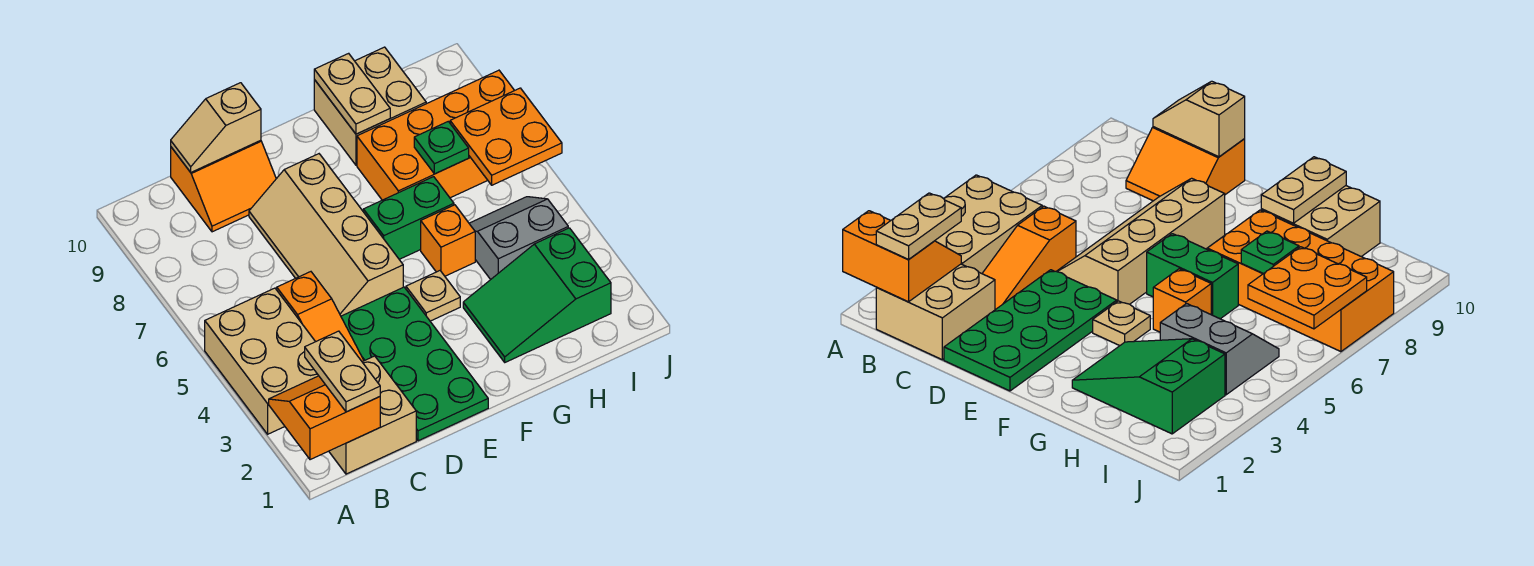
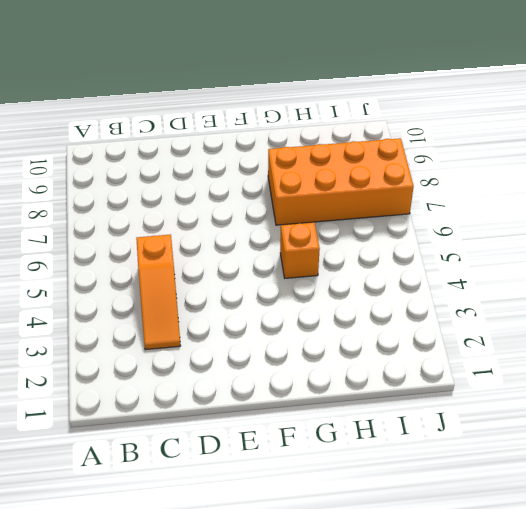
none -> tan 2x3 brick [205,288,319,434]
none -> tan 2x2 brick [329,356,416,474]
none -> orange 2x2 slope [171,140,276,232]

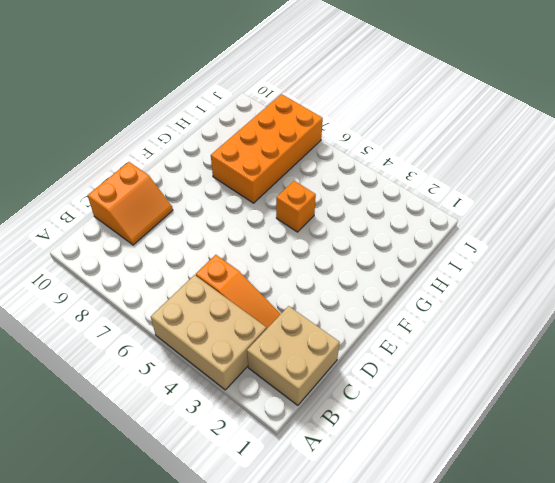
none -> green 2x4 plate [341,287,488,441]
none -> tan 2x4 slope [249,154,403,316]
none -> tan 1x1 plate [406,271,460,321]

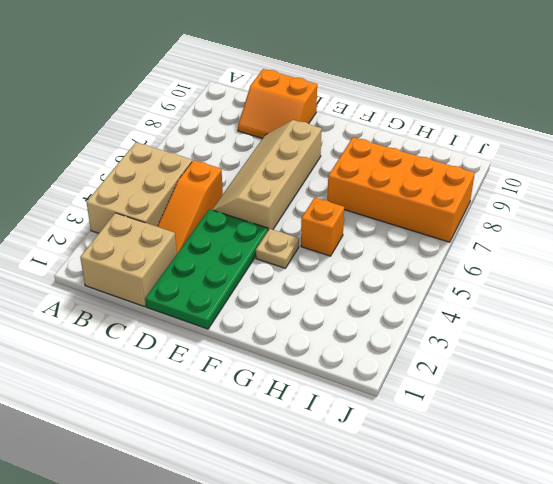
none -> green 1x2 brick [363,177,454,259]
none -> green 2x3 slope [463,228,611,362]
none -> tan 2x2 brick [314,47,426,165]

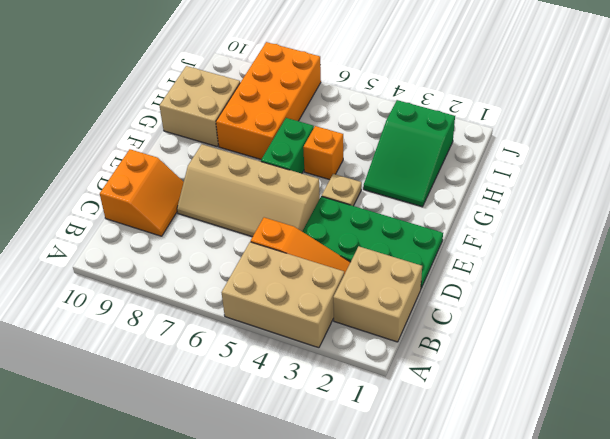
none -> grey 2x2 slope [469,197,568,280]
none -> orange 2x2 slope [269,376,380,460]
none -> tan 1x2 slope [171,83,261,172]

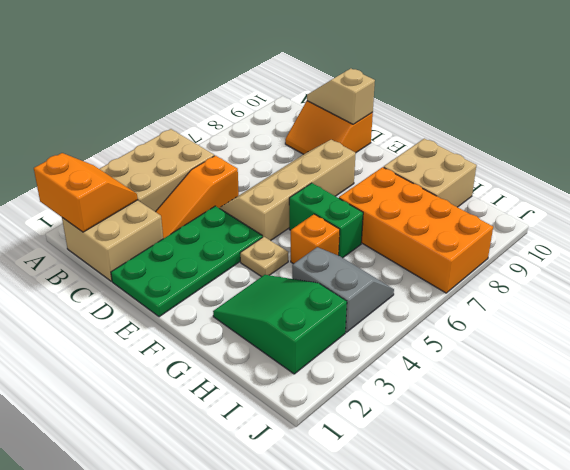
none -> tan 1x2 plate [314,53,390,134]
none -> green 1x1 plate [414,121,469,174]
none -> orange 2x2 plate [450,88,562,185]

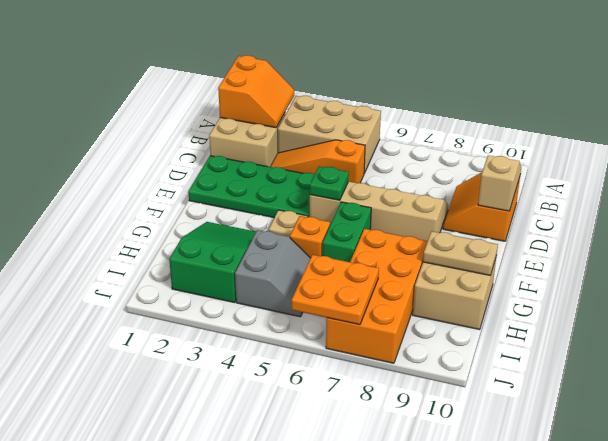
green 1x1 plate [310,166,349,200] -> green 1x1 plate moved to [414,121,469,174]
none -> tan 1x2 plate [305,331,380,412]

